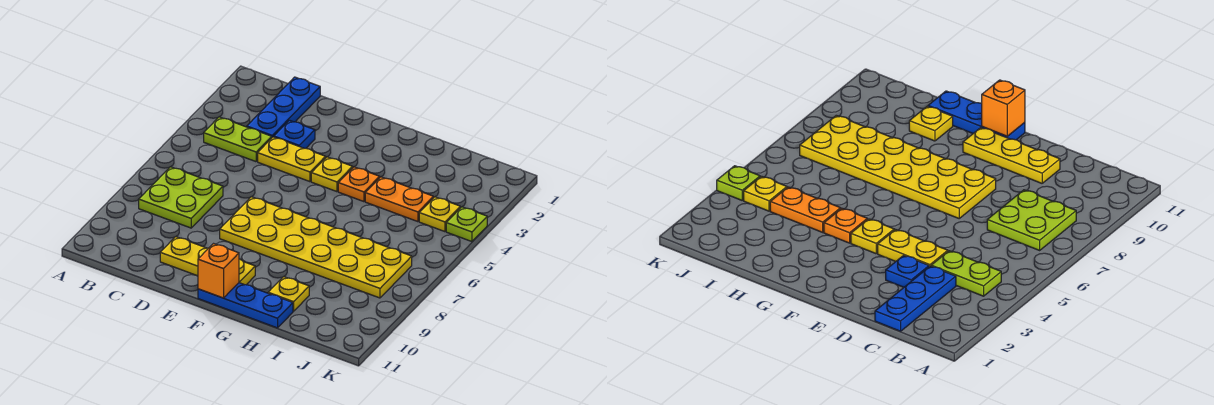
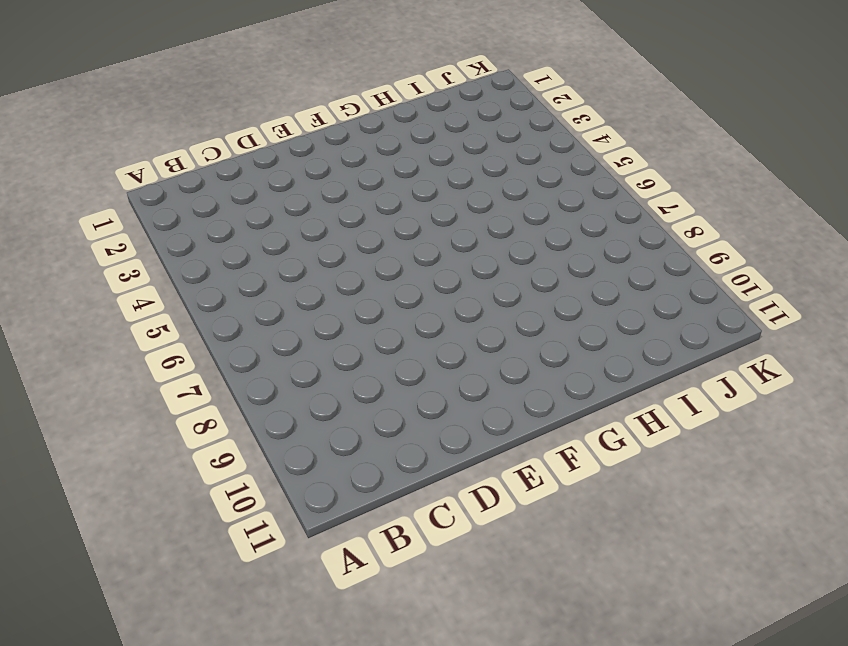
none -> lime 1x2 plate [204,117,272,162]
none -> lime 2x2 plate [139,167,223,228]
none -> blue 1x3 plate [247,77,320,137]

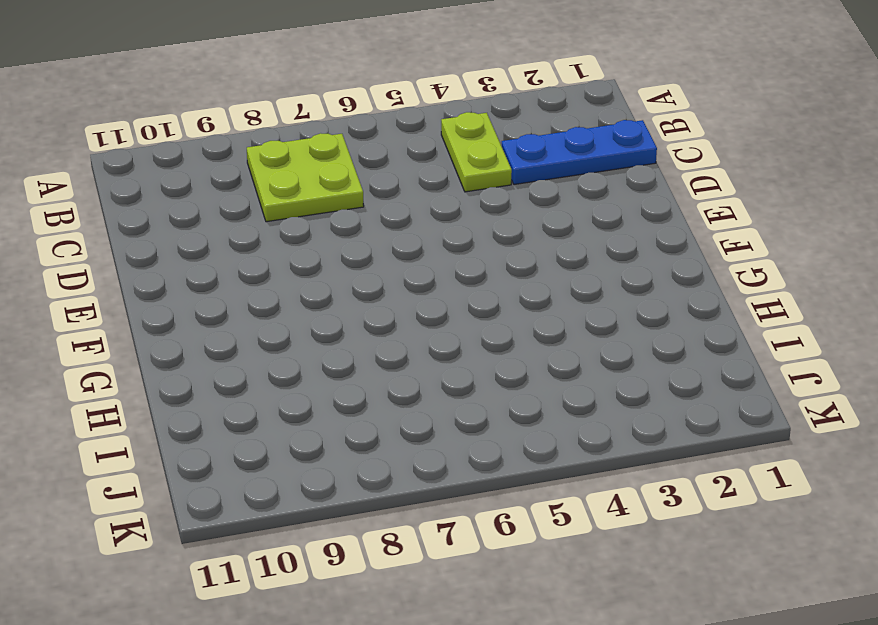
none -> blue 1x1 plate [274,120,315,149]
none -> yellow 1x2 plate [258,137,326,182]
none -> yellow 1x3 plate [160,237,255,285]

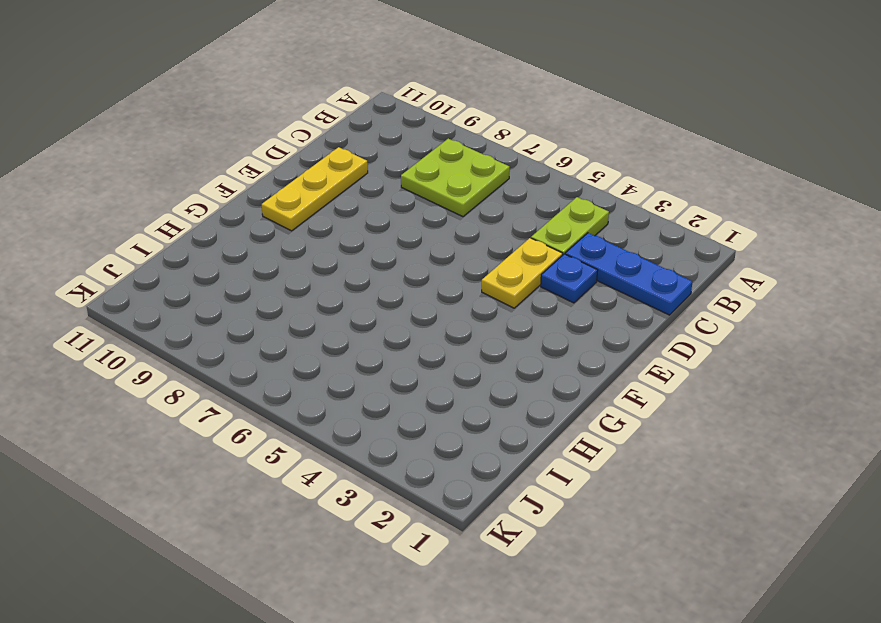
none -> yellow 2x6 plate [220,197,412,298]
none -> yellow 1x1 plate [311,157,353,192]
none -> blue 1x3 plate [198,283,293,328]

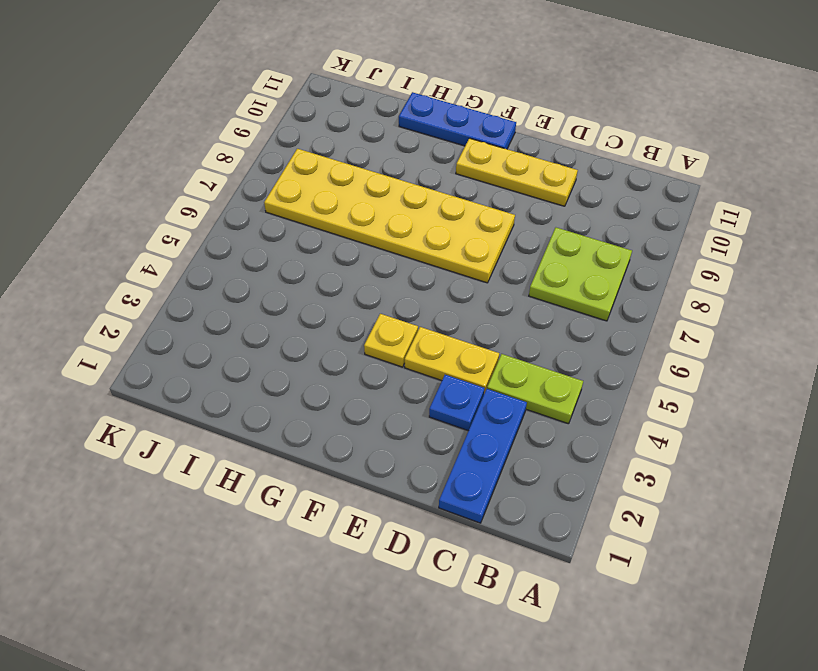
none -> orange 1x1 plate [338,167,380,202]
none -> orange 1x2 plate [365,177,433,222]
none -> yellow 1x1 plate [268,277,309,311]

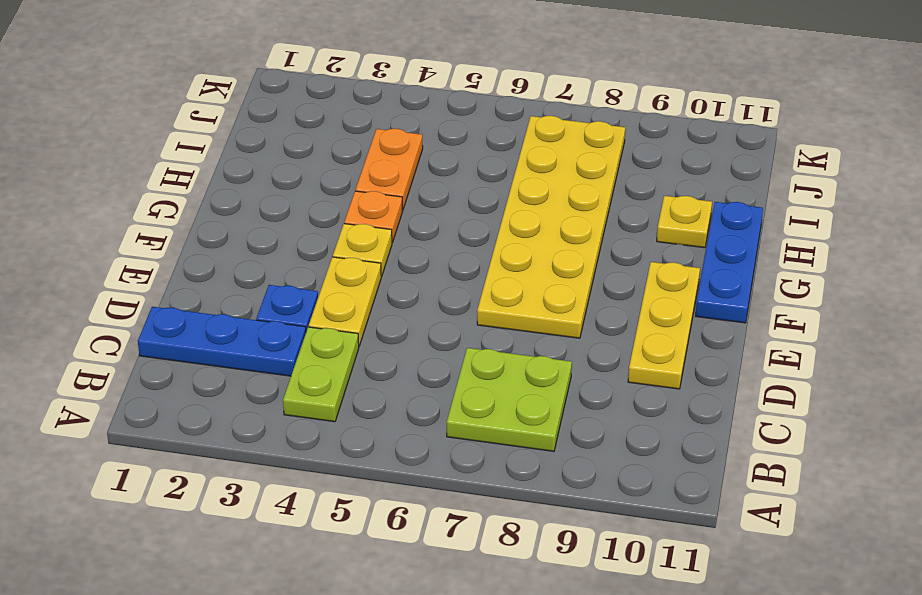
none -> yellow 1x1 plate [419,197,460,232]
none -> lime 1x1 plate [446,207,487,242]
none -> orange 1x1 brick [198,244,239,298]

